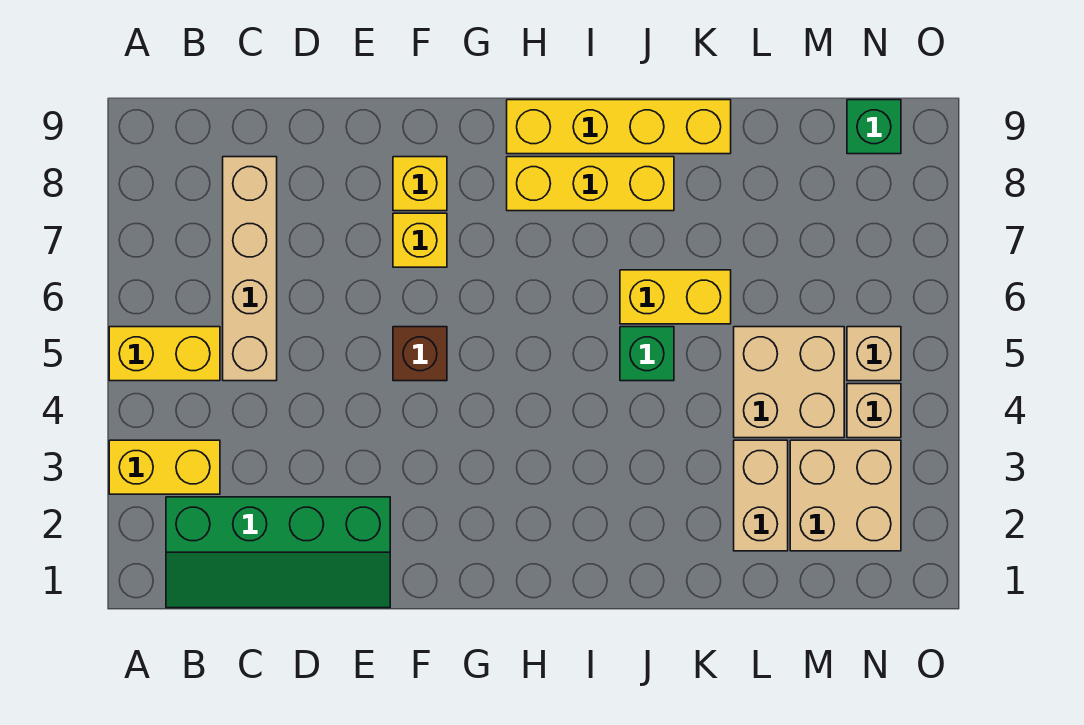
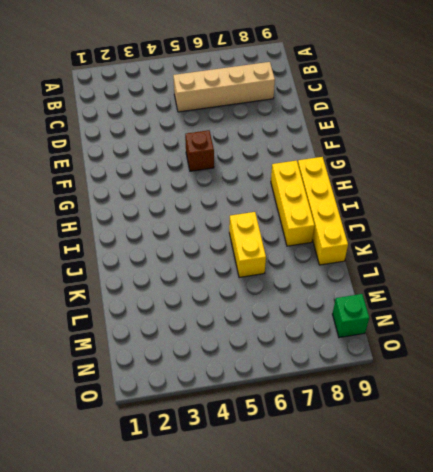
none -> yellow 1x2 brick [109,440,220,494]
none -> yellow 1x2 brick [109,327,220,381]
none -> green 2x4 slope [166,497,390,608]

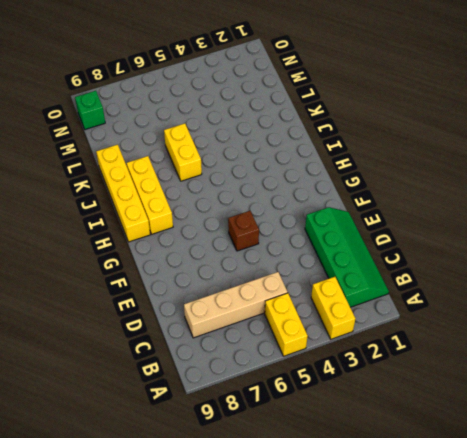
none -> yellow 1x1 brick [393,213,447,267]
none -> yellow 1x1 brick [393,157,447,211]
none -> green 1x1 brick [620,327,674,381]

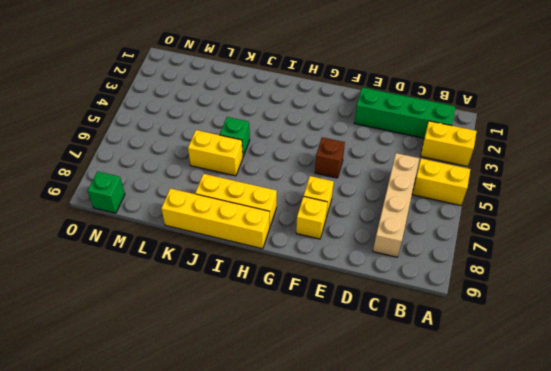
none -> tan 1x2 brick [734,440,788,551]
none -> tan 2x2 brick [734,327,844,438]
none -> tan 2x2 brick [790,440,901,551]

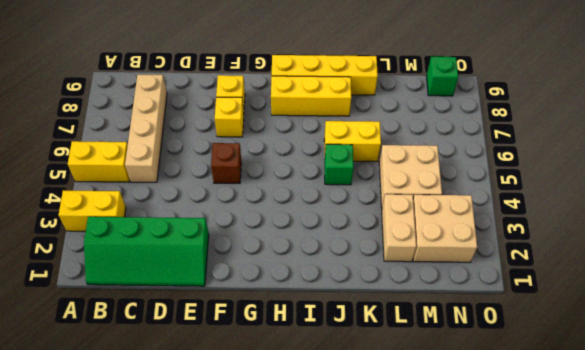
none -> tan 1x1 brick [847,384,901,438]
none -> tan 1x1 brick [847,327,901,381]

